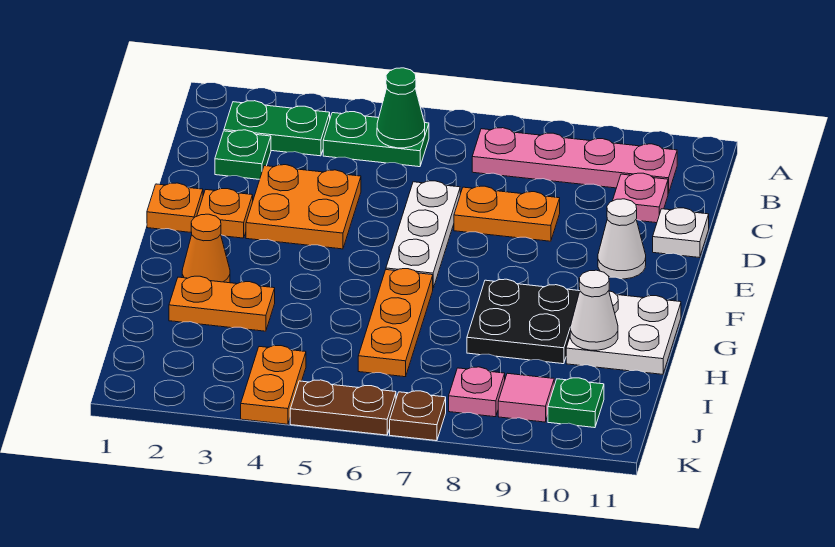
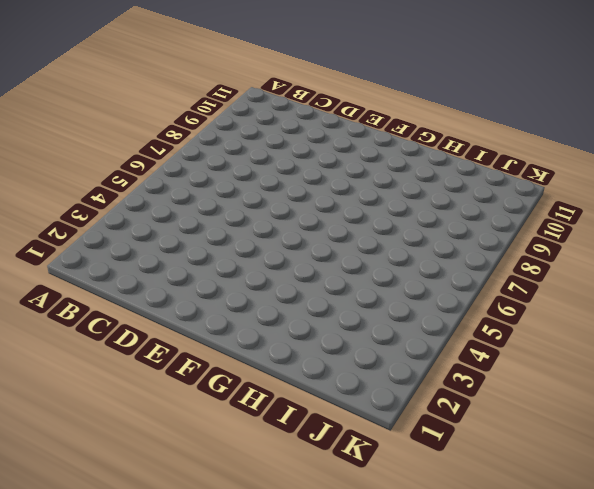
none -> green 1x2 plate [224,101,330,156]
none -> green 1x2 plate [323,112,429,167]
none -> pink 1x4 plate [472,128,677,193]

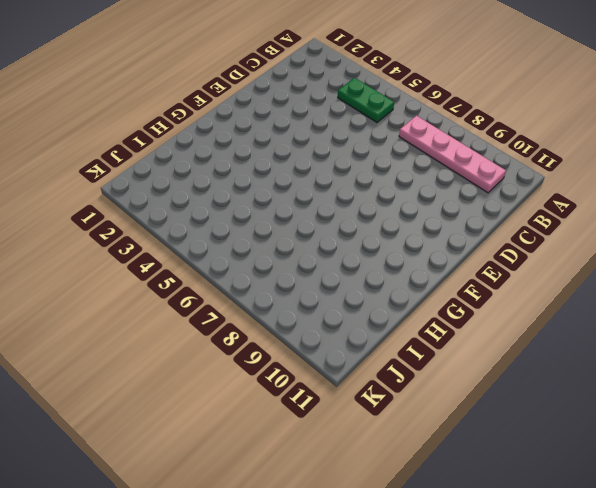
none -> green 1x2 plate [224,101,330,156]
none -> green 1x1 plate [215,130,271,179]
none -> pink 1x1 plate [613,173,668,223]

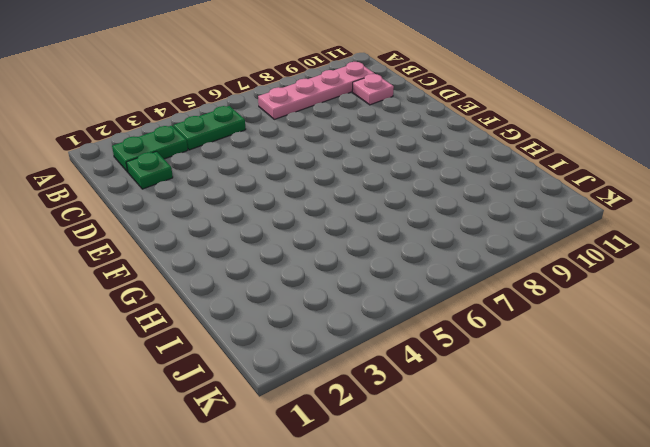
none -> orange 2x2 plate [246,165,361,249]
none -> white 1x3 plate [386,181,460,288]
none -> orange 1x2 plate [454,186,560,241]

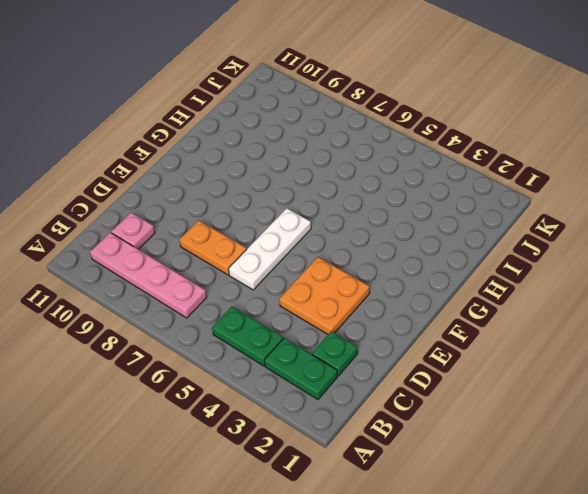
none -> white 1x1 plate [653,208,709,258]
none -> orange 1x1 plate [147,183,203,233]
none -> orange 1x1 plate [197,189,253,238]

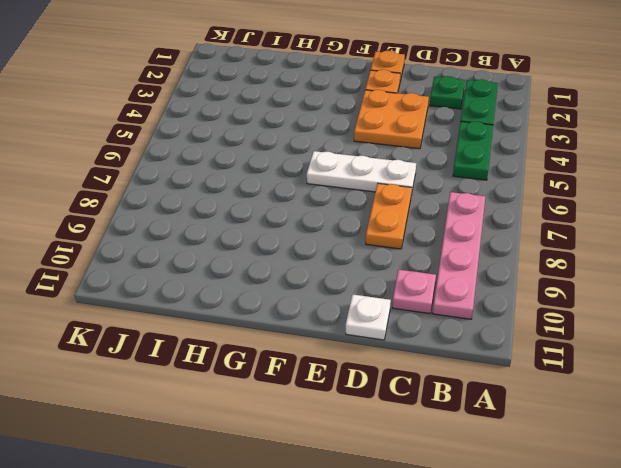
none -> white 1x1 cone [598,199,646,279]
none -> orange 1x1 cone [182,214,230,283]
none -> orange 1x3 plate [358,269,433,377]

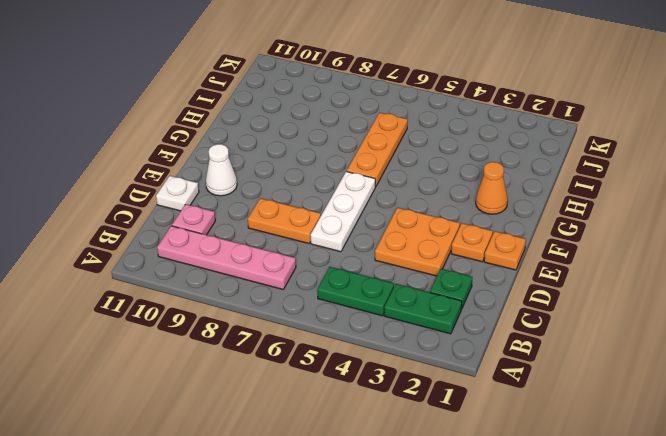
none -> black 2x2 plate [467,279,580,364]
none -> white 2x2 plate [566,291,681,374]
none -> orange 1x2 plate [169,276,275,331]

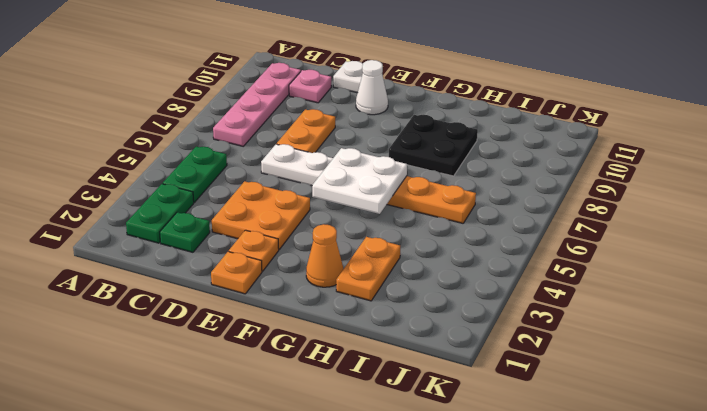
white 2x2 plate [312,148,407,214] -> white 2x2 plate moved to [566,291,681,374]
none -> orange 1x2 plate [241,346,306,424]
none -> pink 1x1 plate [449,367,505,417]
none -> pink 1x1 tile [498,373,554,422]

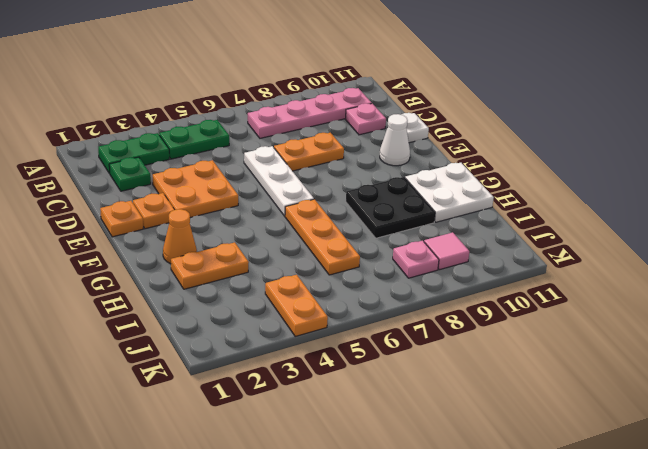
none -> green 1x1 plate [548,378,604,428]
none -> brown 1x2 plate [290,380,396,435]
none -> brown 1x1 plate [390,391,446,441]

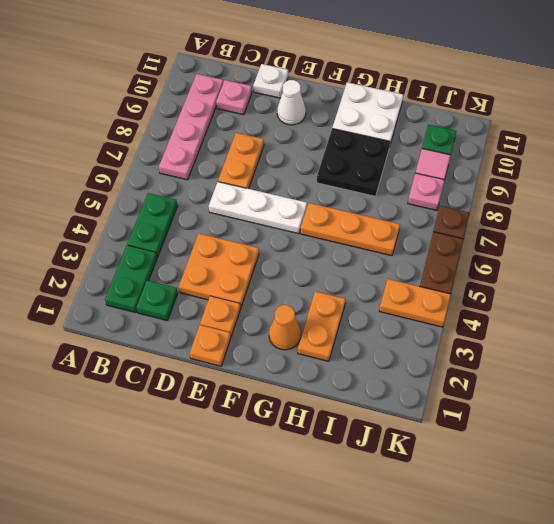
none -> green 1x1 cone [377,68,425,148]
none -> white 1x1 cone [570,270,618,350]

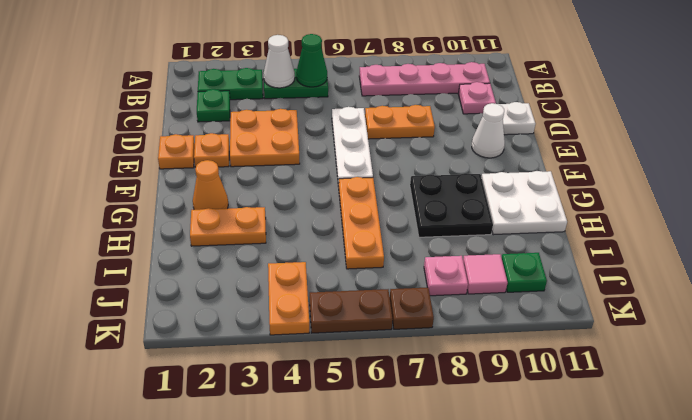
white 1x1 cone [264,35,295,88] -> white 1x1 cone moved to [570,270,618,350]

